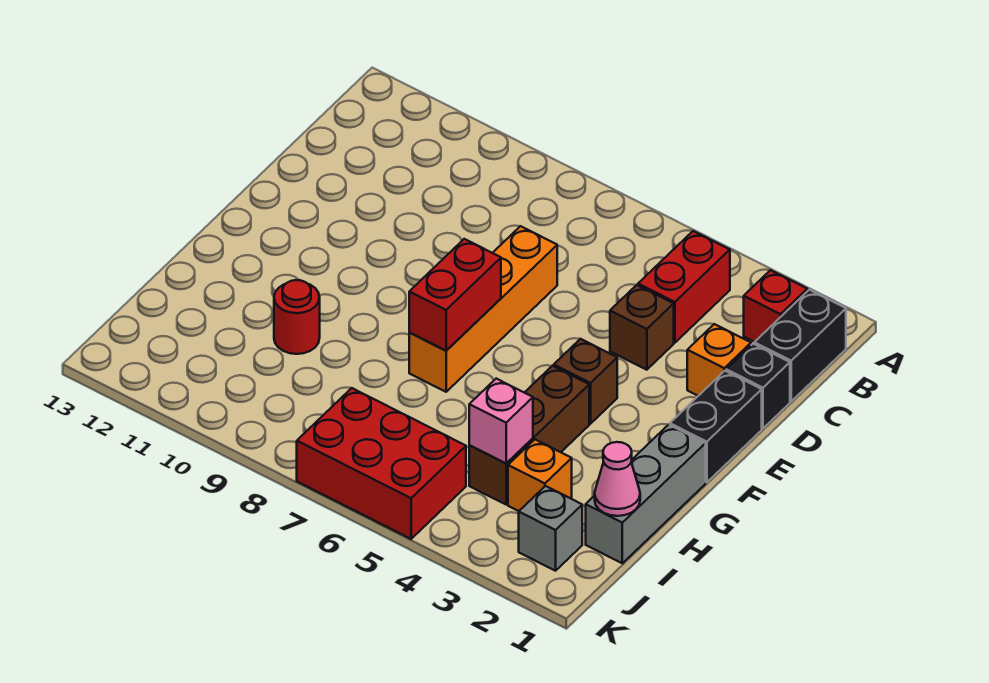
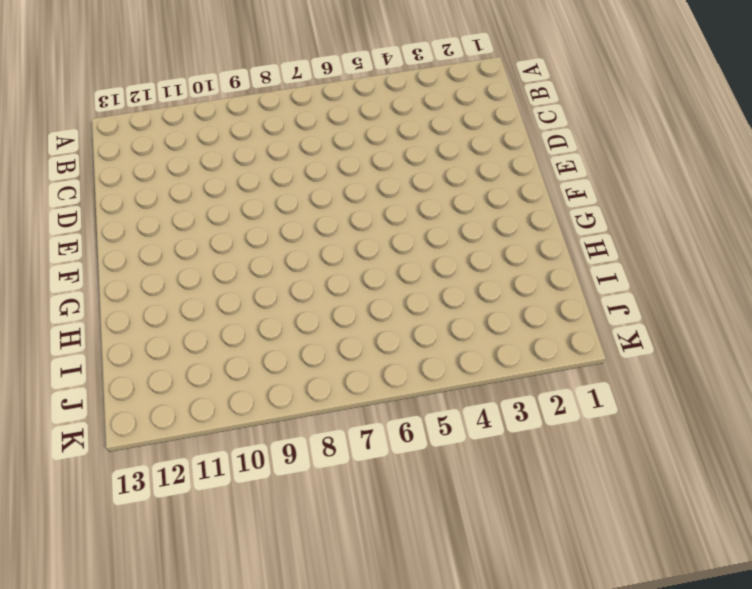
none -> black 1x2 brick [754,290,846,401]
none -> red 1x1 brick [744,270,807,342]
none -> red 1x2 brick [638,231,730,343]

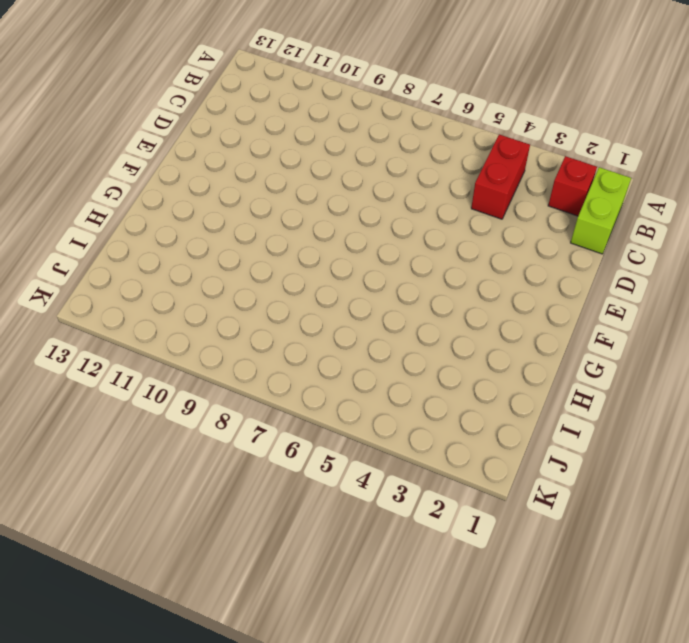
lime 1x2 brick [571,167,631,254] -> black 1x2 brick [754,290,846,401]
none -> black 1x1 brick [726,344,790,428]
none -> orange 1x1 brick [687,324,751,396]
none -> brown 1x1 brick [610,285,674,370]

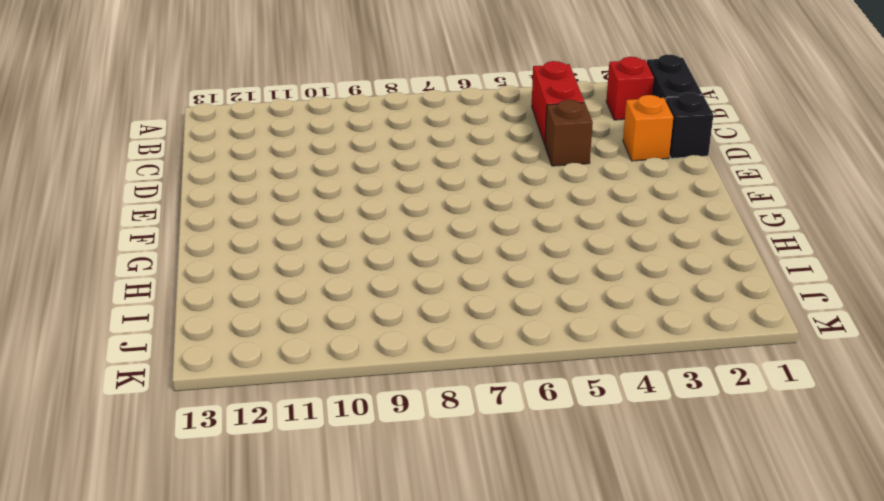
none -> orange 1x4 brick [409,226,557,392]
none -> black 1x2 brick [670,371,762,482]
none -> brown 1x1 brick [554,339,617,424]

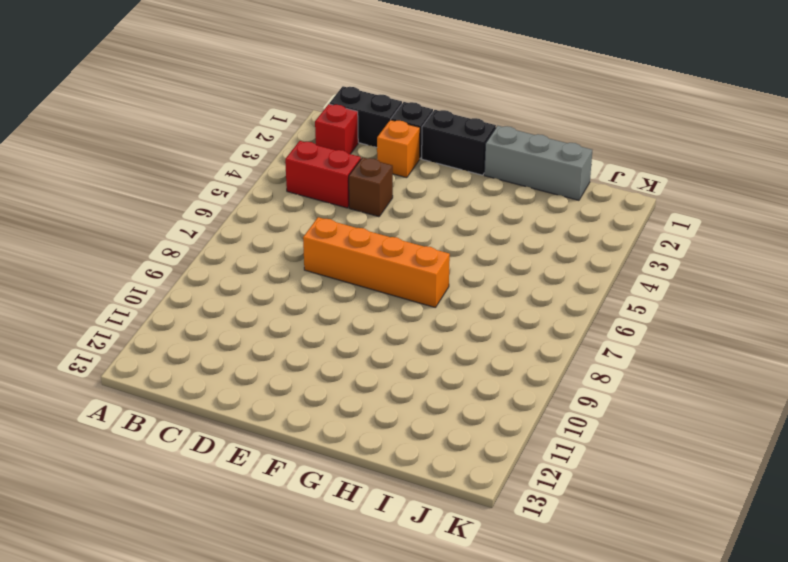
none -> brown 1x1 brick [554,339,617,424]
none -> brown 1x3 brick [469,366,589,504]
none -> red 1x1 round brick [274,280,320,354]

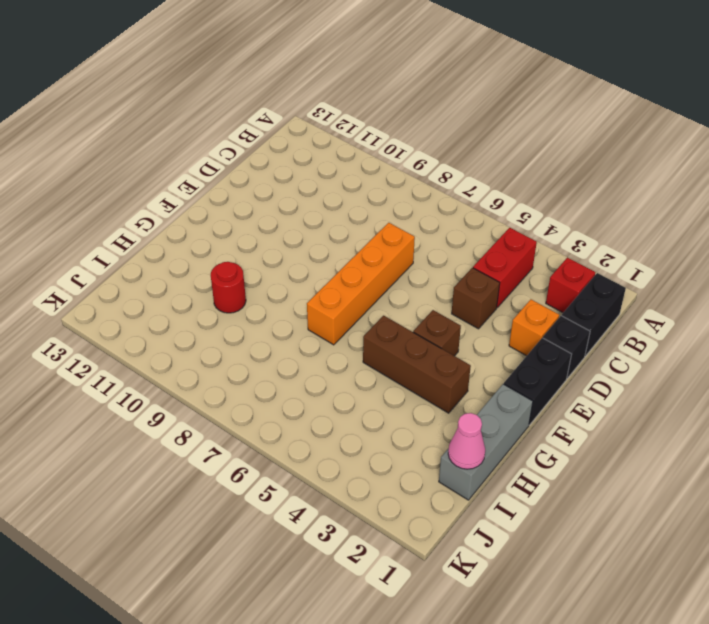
brown 1x3 brick [363,316,471,413] -> brown 1x3 brick turned to [469,366,589,504]
none -> orange 1x1 brick [508,440,572,511]
none -> grey 1x1 brick [519,486,582,571]
none -> red 2x3 brick [297,388,466,539]

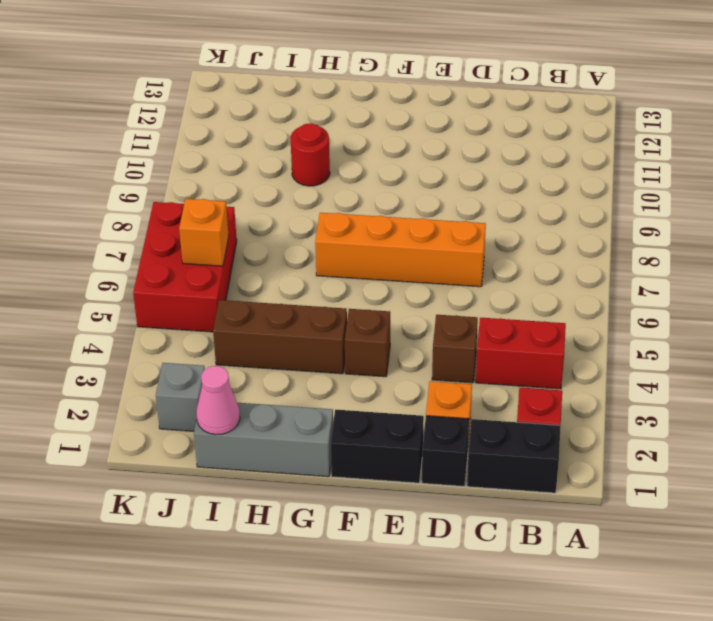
orange 1x1 brick [179,199,229,266] -> orange 1x1 brick moved to [508,440,572,511]
none -> red 1x2 brick [409,239,501,351]
none -> pink 1x1 brick [469,379,533,463]

